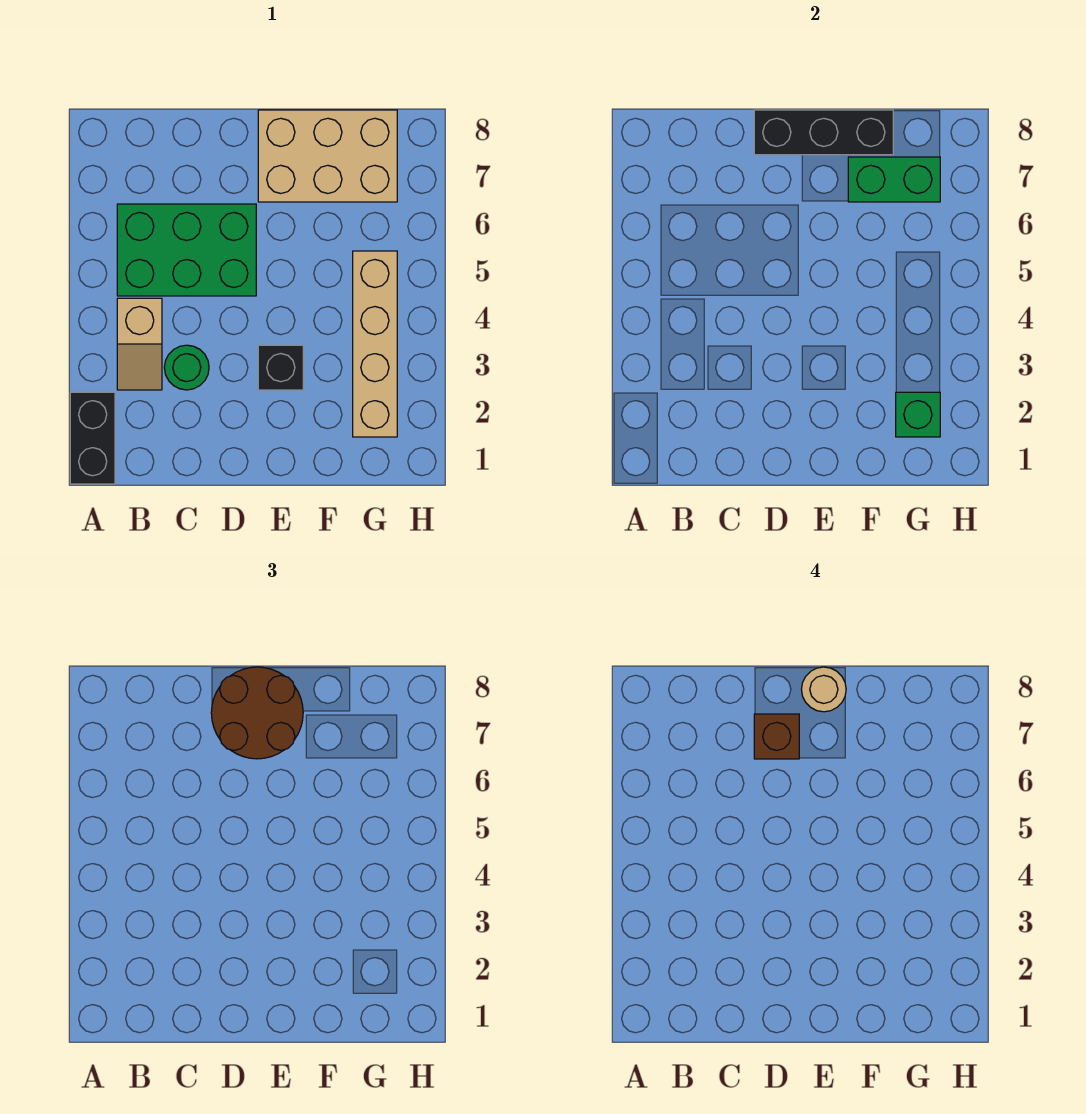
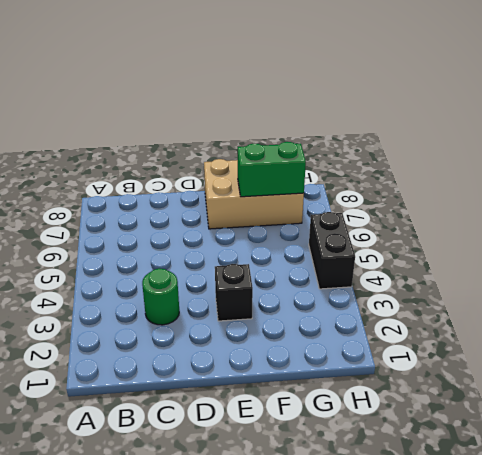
black 1x2 brick [309,212,355,289] -> black 1x2 brick moved to [70,392,115,484]
none -> tan 1x2 slope [117,298,162,390]
none -> green 2x3 brick [117,204,256,296]
none -> tan 1x4 brick [353,251,397,437]

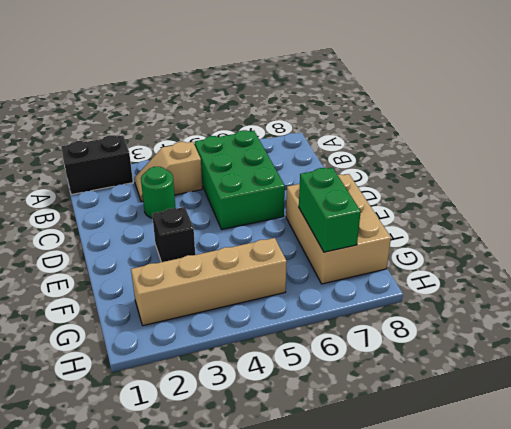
none -> black 1x3 brick [754,110,893,155]
none -> green 1x1 brick [896,392,940,437]
none -> brown 2x2 round brick [211,667,303,759]

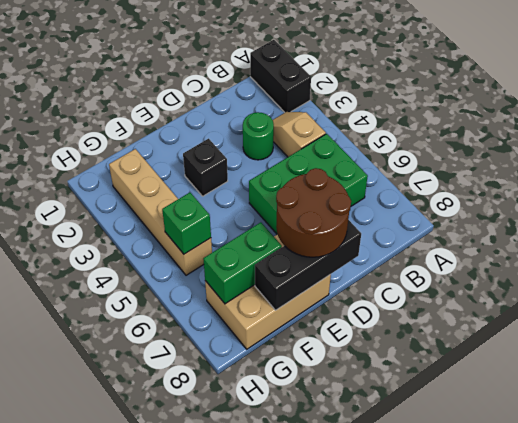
green 1x1 brick [162,192,211,254] -> green 1x1 brick moved to [896,392,940,437]
none -> brown 1x1 brick [754,714,799,759]
none -> tan 1x1 round brick [801,667,846,712]

